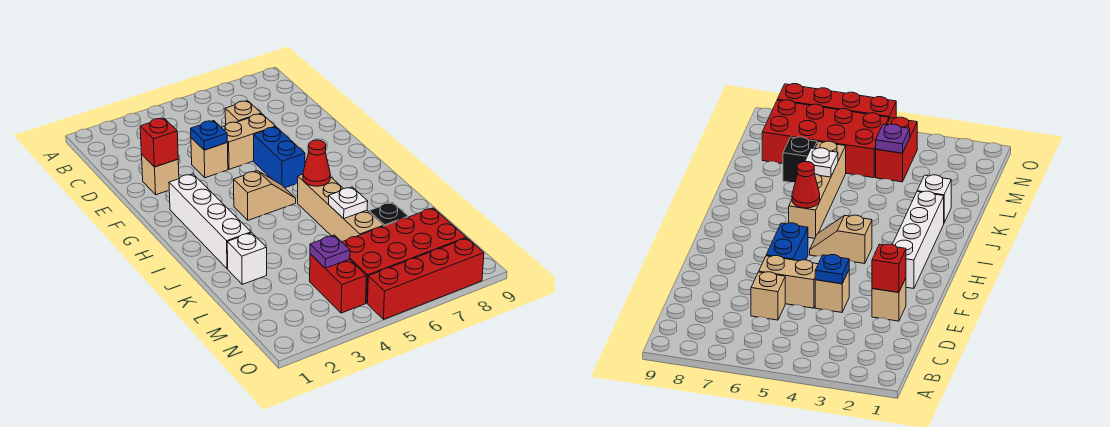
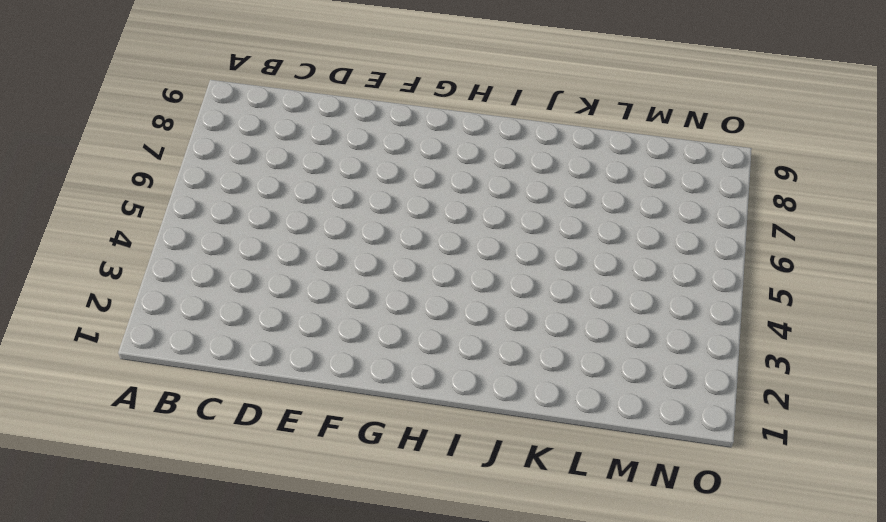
none -> tan 1x1 brick [225,101,261,124]
none -> tan 1x1 brick [142,155,179,195]
none -> tan 1x1 brick [191,138,228,178]

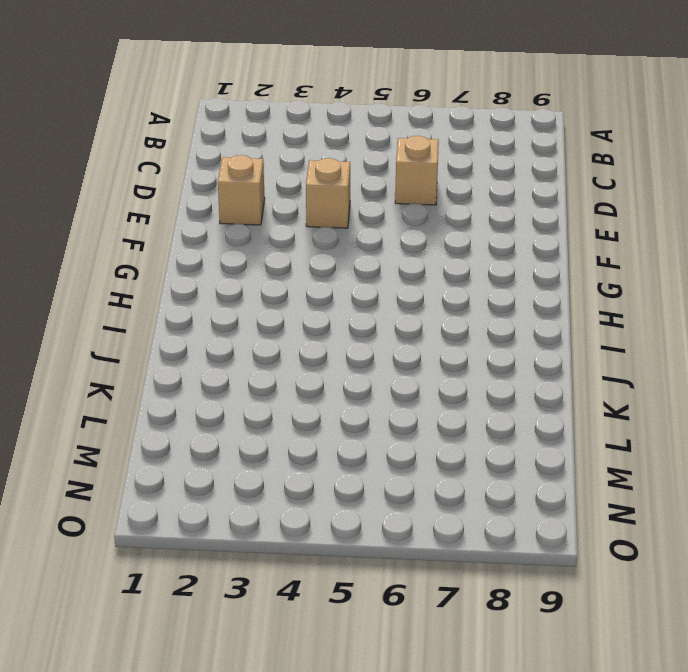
none -> tan 1x2 brick [221,114,276,169]
none -> blue 1x2 brick [254,127,305,188]
none -> white 1x4 brick [169,174,251,269]

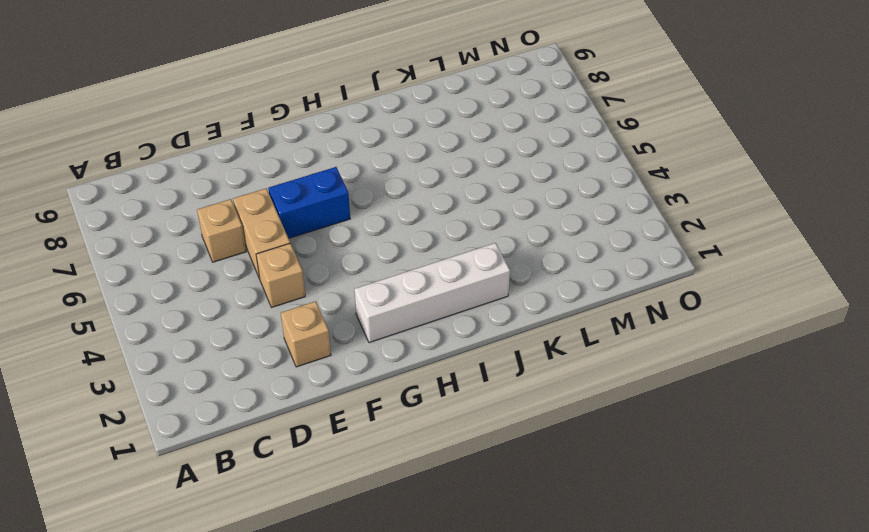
none -> tan 1x2 slope [234,171,296,220]
none -> tan 1x4 brick [298,174,384,242]
none -> white 1x1 brick [227,233,267,284]

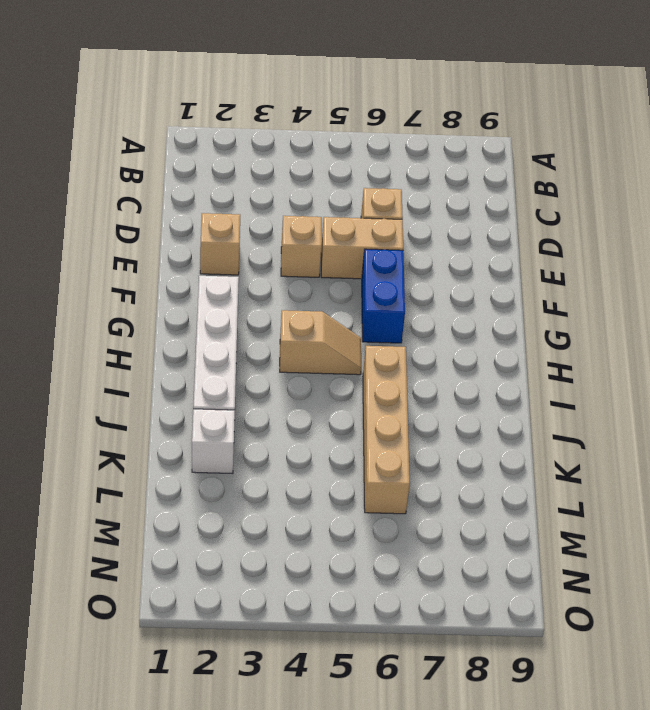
none -> black 1x1 brick [369,202,408,226]
none -> red 1x2 brick [310,254,366,313]
none -> red 2x4 brick [342,208,466,303]

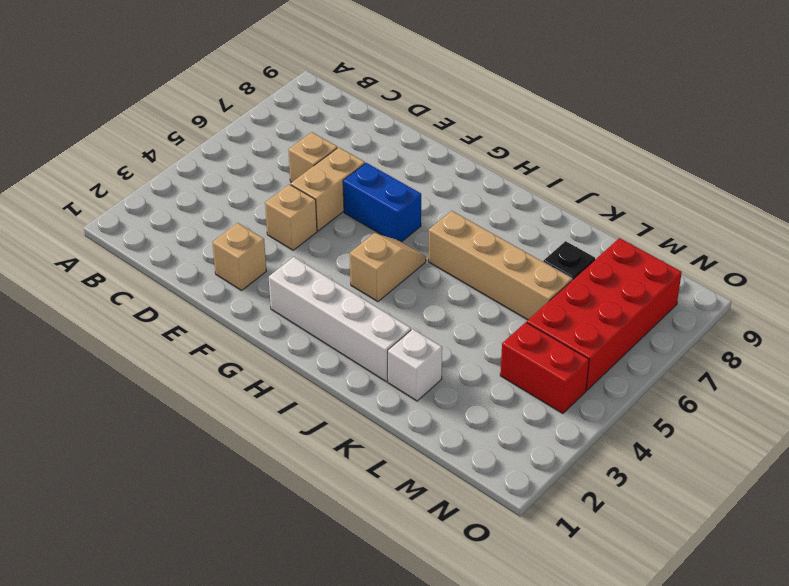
none -> red 1x4 brick [368,238,484,319]
none -> red 1x1 brick [140,118,178,167]
none -> blue 1x1 plate [191,121,227,150]

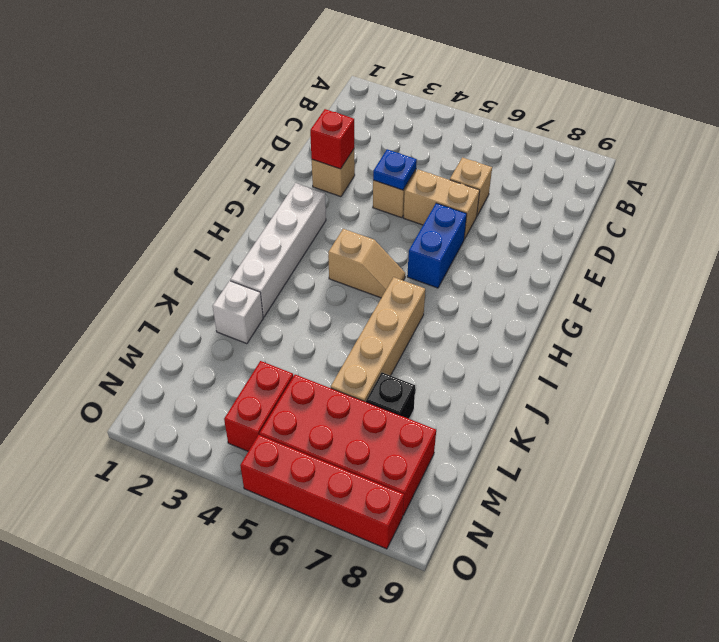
none -> red 1x1 cone [303,140,330,186]
none -> white 1x1 plate [329,187,368,219]
none -> purple 1x1 plate [310,235,350,268]

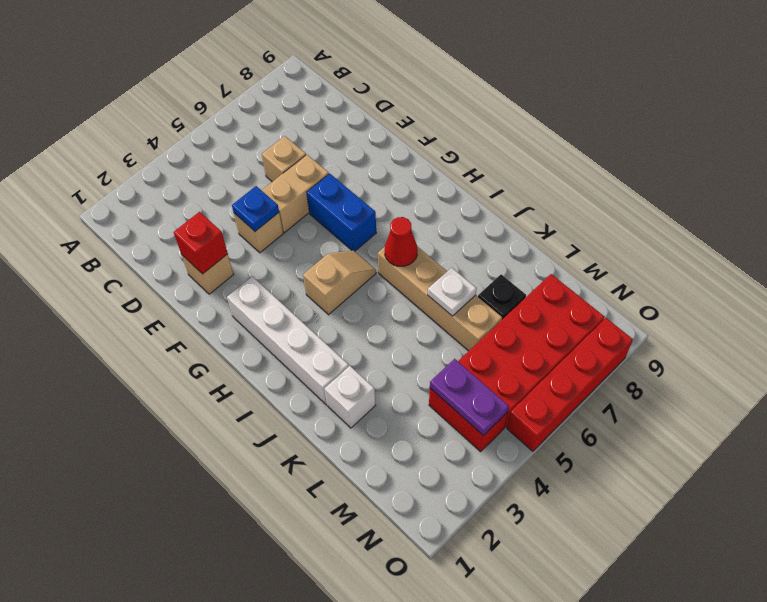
purple 1x2 plate [430,359,509,436] -> purple 1x1 plate [310,235,350,268]

